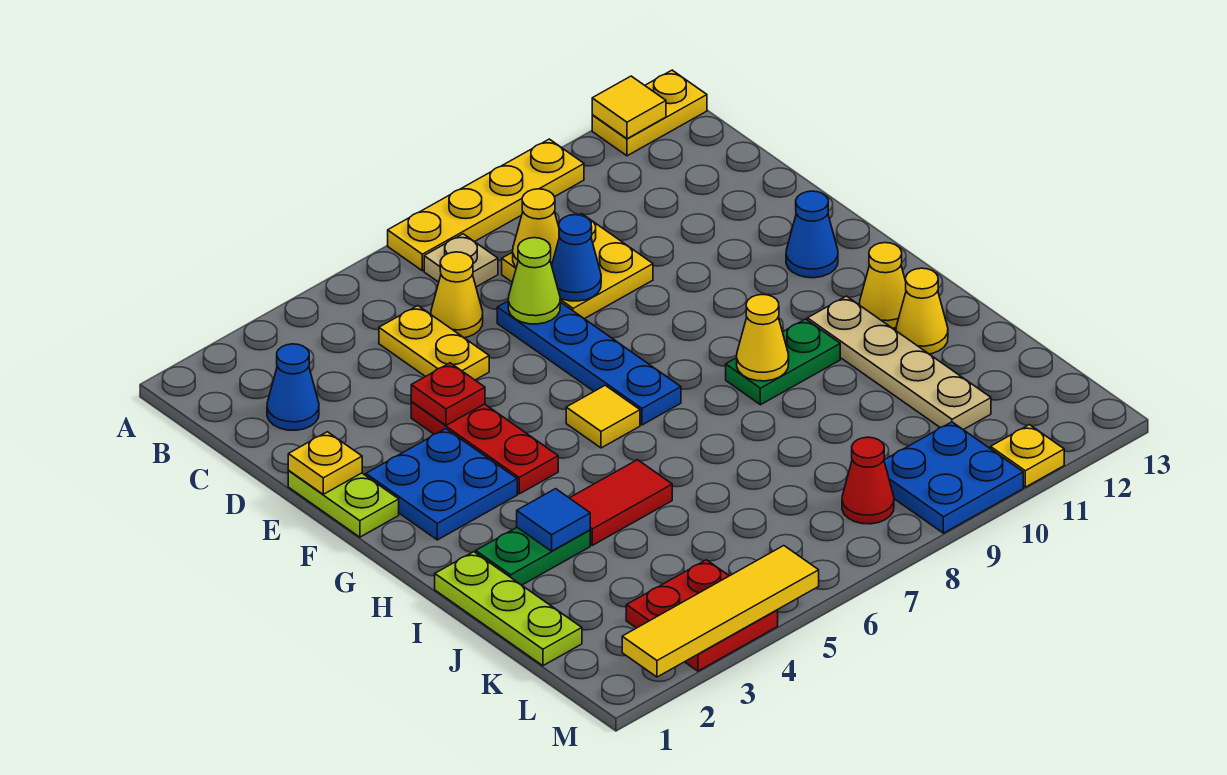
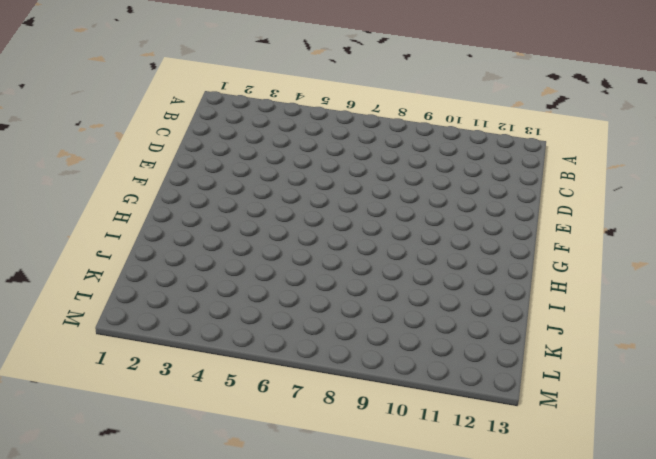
none -> yellow 1x4 plate [388,139,584,271]
none -> yellow 1x2 plate [592,70,707,156]
none -> tan 1x1 plate [424,234,498,287]
none -> blue 1x1 cone [267,344,319,430]

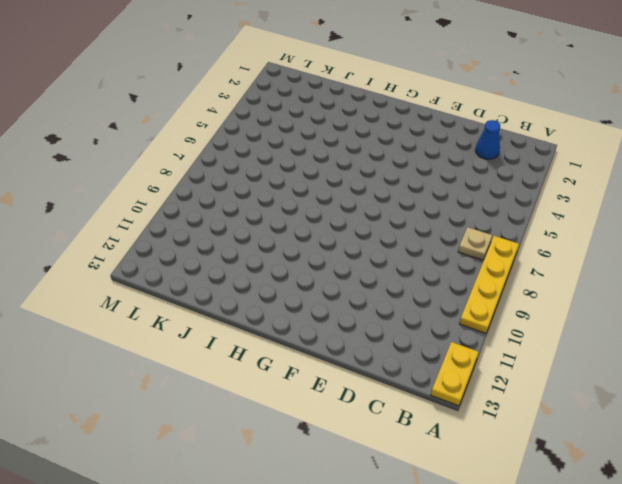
none -> yellow 1x2 plate [379,306,489,380]
none -> yellow 1x1 cone [431,252,483,338]
none -> yellow 2x2 plate [502,214,653,319]
none -> blue 1x4 plate [497,301,681,425]

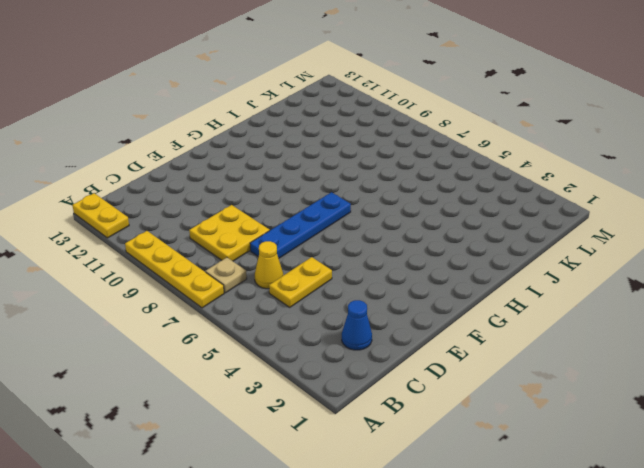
none -> lime 1x2 plate [288,471,399,537]
none -> red 1x3 plate [411,402,558,494]
none -> blue 2x2 plate [366,429,517,540]
none -> blue 1x1 cone [786,191,838,278]

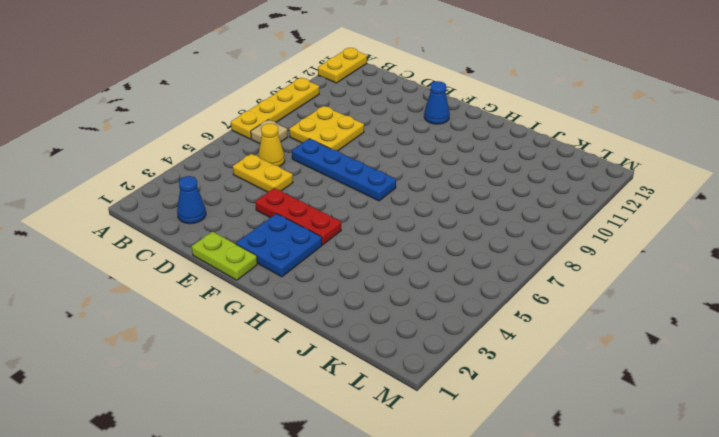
none -> yellow 1x1 tile [566,385,640,448]
none -> green 1x2 plate [726,319,840,405]
none -> tan 1x4 plate [807,296,991,430]
none -> yellow 1x1 cone [859,243,906,328]

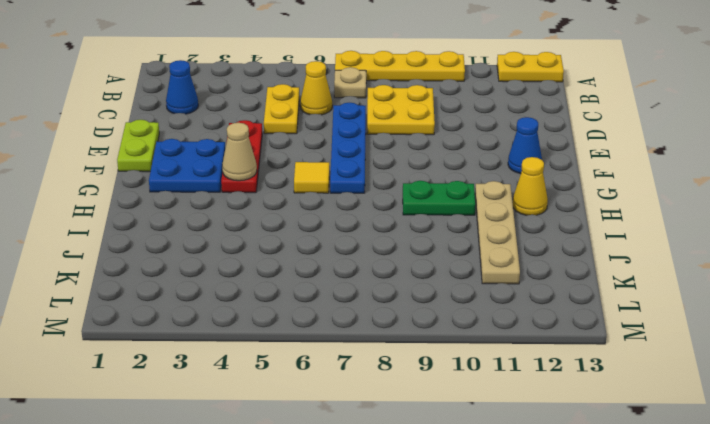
tan 1x1 cone [222,123,257,181] -> none
none -> lime 1x3 plate [435,552,582,666]
none -> green 1x2 plate [476,528,590,585]
none -> red 1x2 tile [570,460,672,545]
none -> yellow 1x1 cone [896,268,948,354]

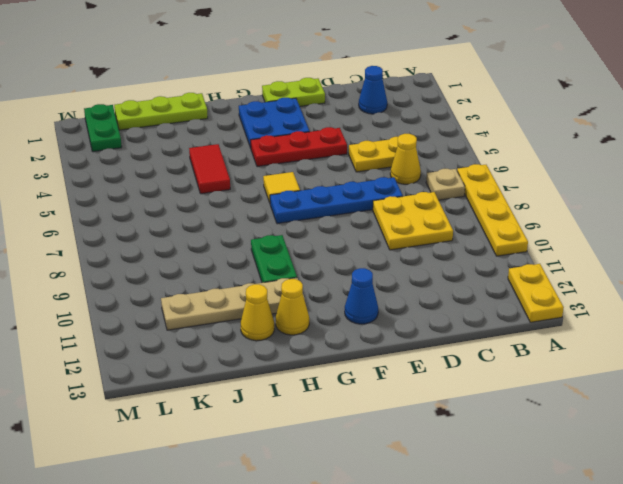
green 1x2 plate [84,104,122,152] -> green 1x2 plate moved to [476,528,590,585]
none -> red 2x2 plate [626,560,778,671]
none -> red 1x1 cone [842,437,894,524]
none -> blue 2x2 plate [884,422,1023,533]
none -> yellow 1x1 plate [991,425,1064,487]

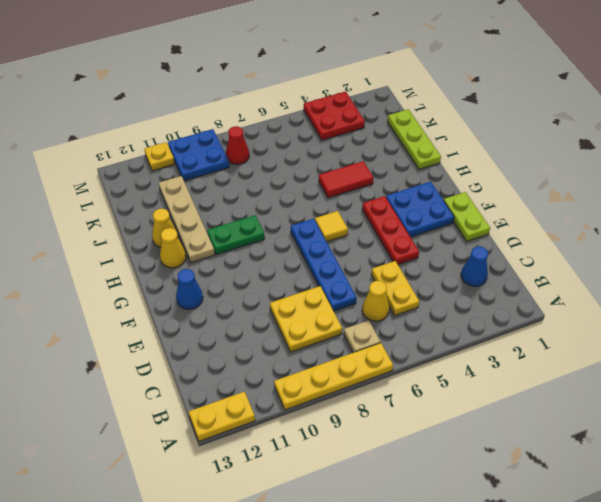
none -> green 1x2 plate [476,528,590,585]
none -> yellow 1x1 tile [592,76,666,139]
none -> yellow 1x1 cone [513,189,559,267]
none -> lime 1x1 cone [508,238,560,324]

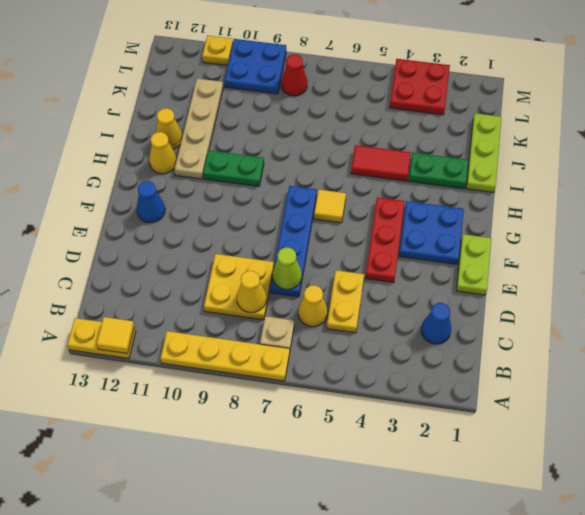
none -> blue 1x1 cone [552,215,601,301]
none -> yellow 1x1 plate [288,432,362,494]
none -> red 1x1 plate [411,363,485,425]
none -> yellow 1x1 cone [737,295,789,381]

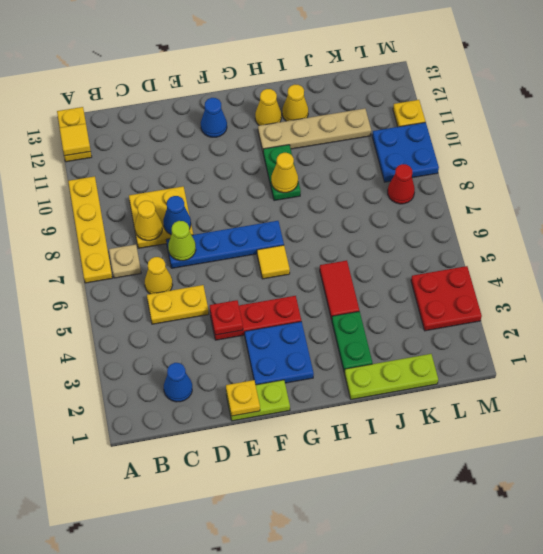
none -> blue 1x1 tile [517,489,590,551]
none -> yellow 1x4 tile [622,546,819,677]

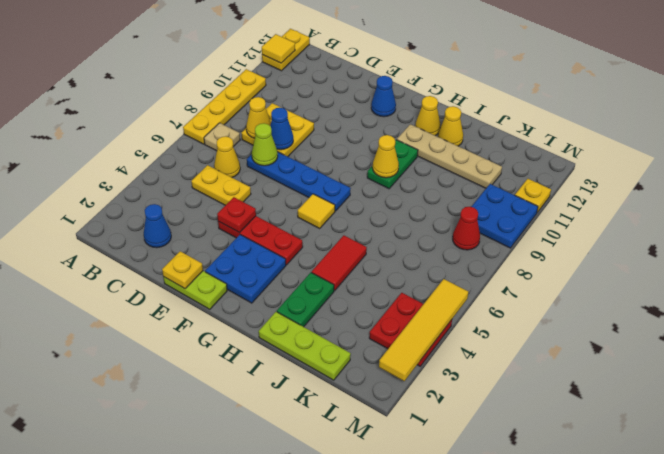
none -> blue 1x1 tile [517,489,590,551]

